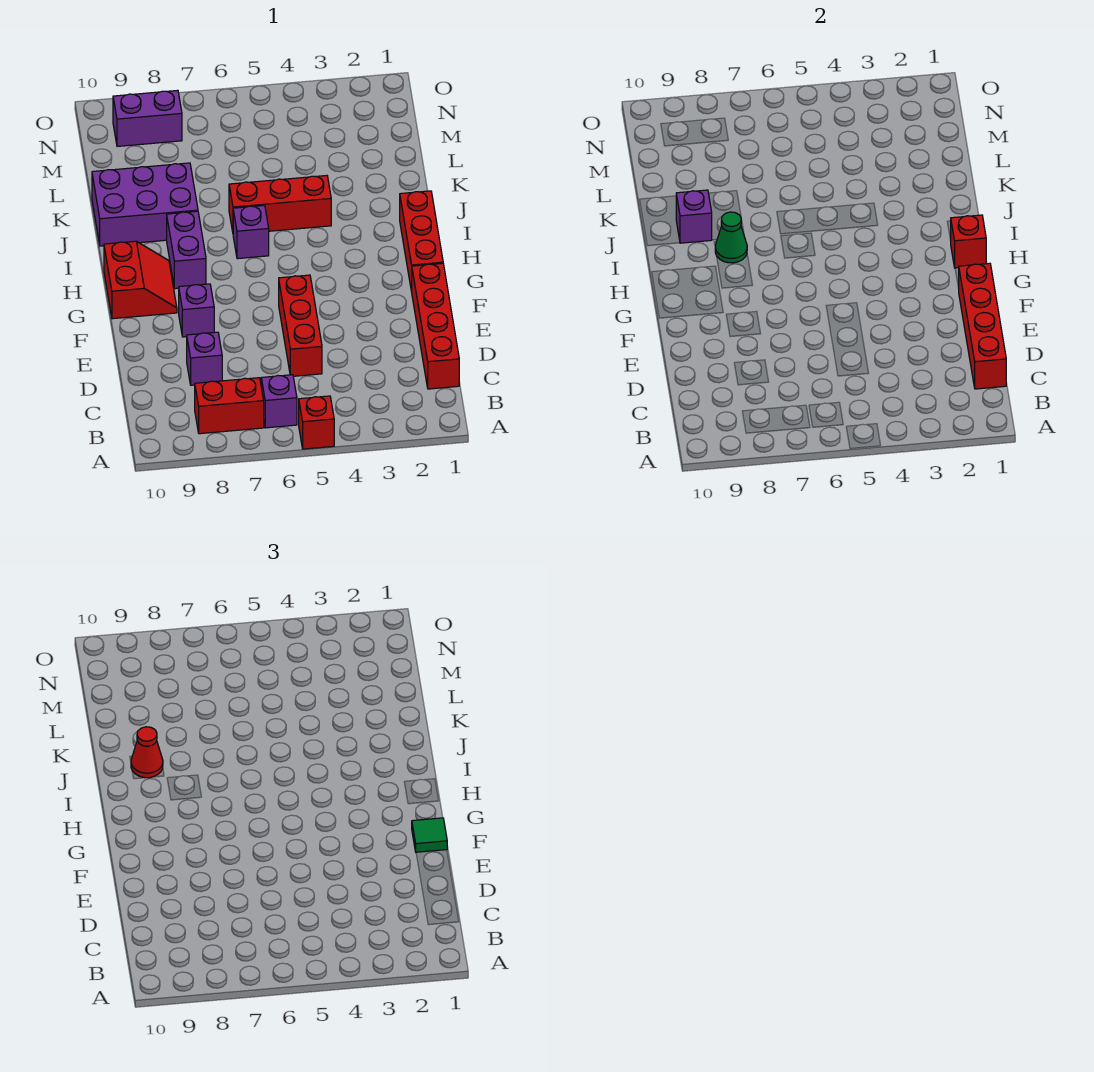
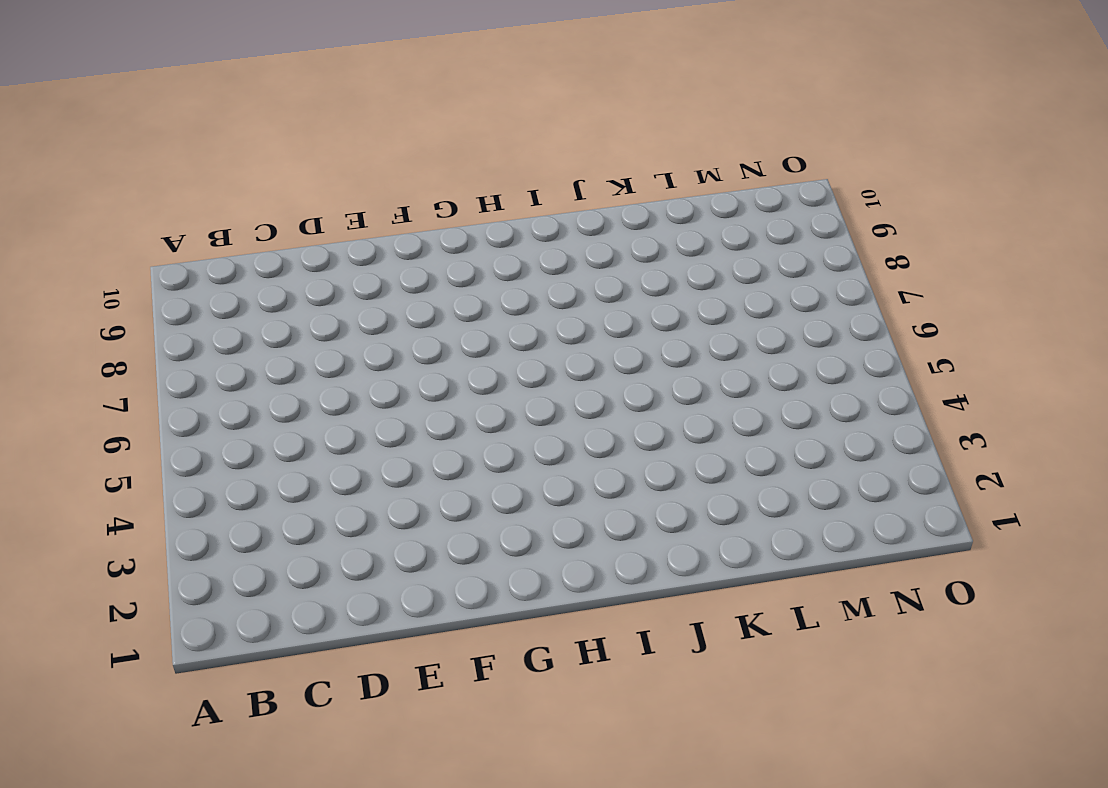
none -> red 1x1 brick [299,396,334,449]
none -> purple 1x1 brick [261,375,297,428]
none -> red 1x2 brick [195,378,264,434]

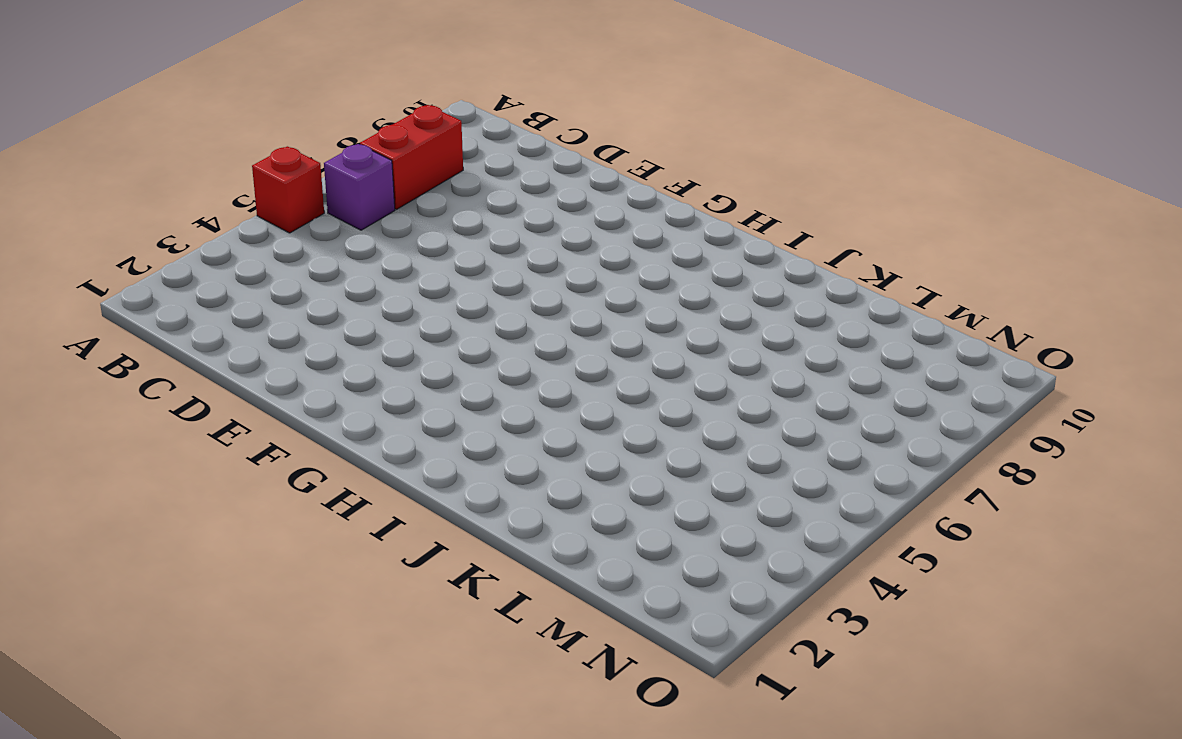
none -> red 1x4 brick [412,263,459,389]
none -> red 1x3 brick [279,275,322,376]
none -> purple 1x1 brick [187,332,222,385]

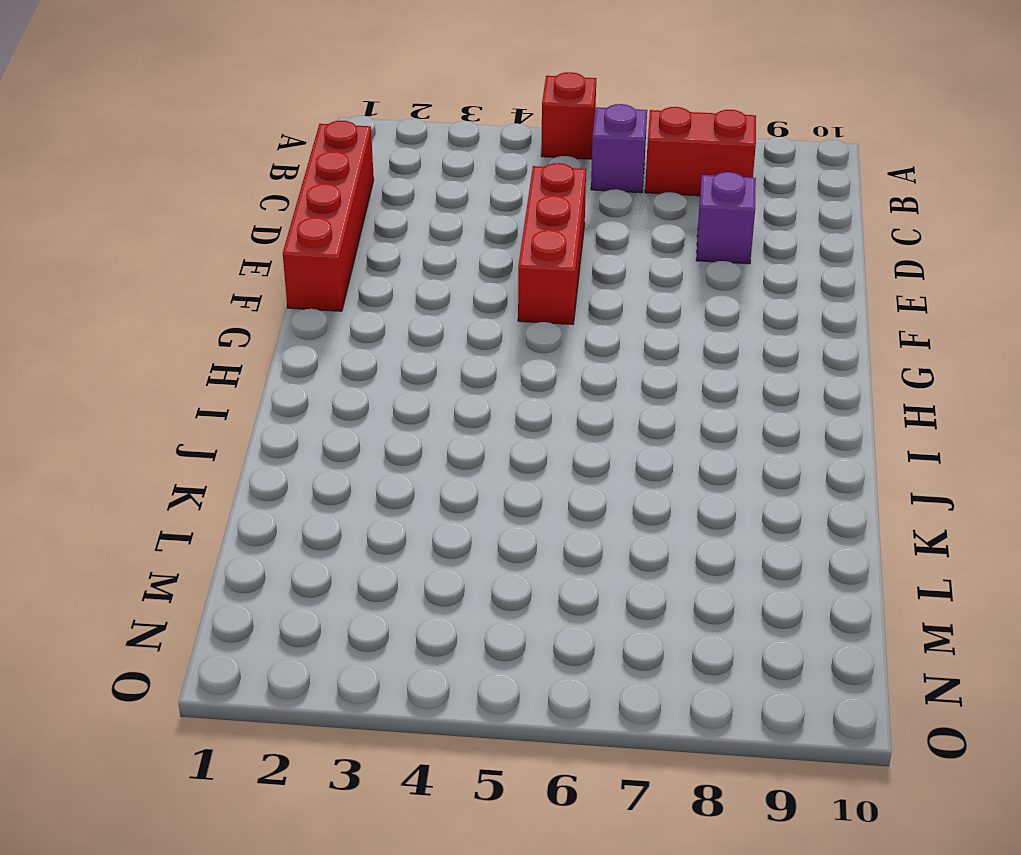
none -> purple 1x1 brick [179,284,214,337]
none -> red 1x3 brick [400,191,443,292]
none -> red 2x2 slope [104,241,177,319]

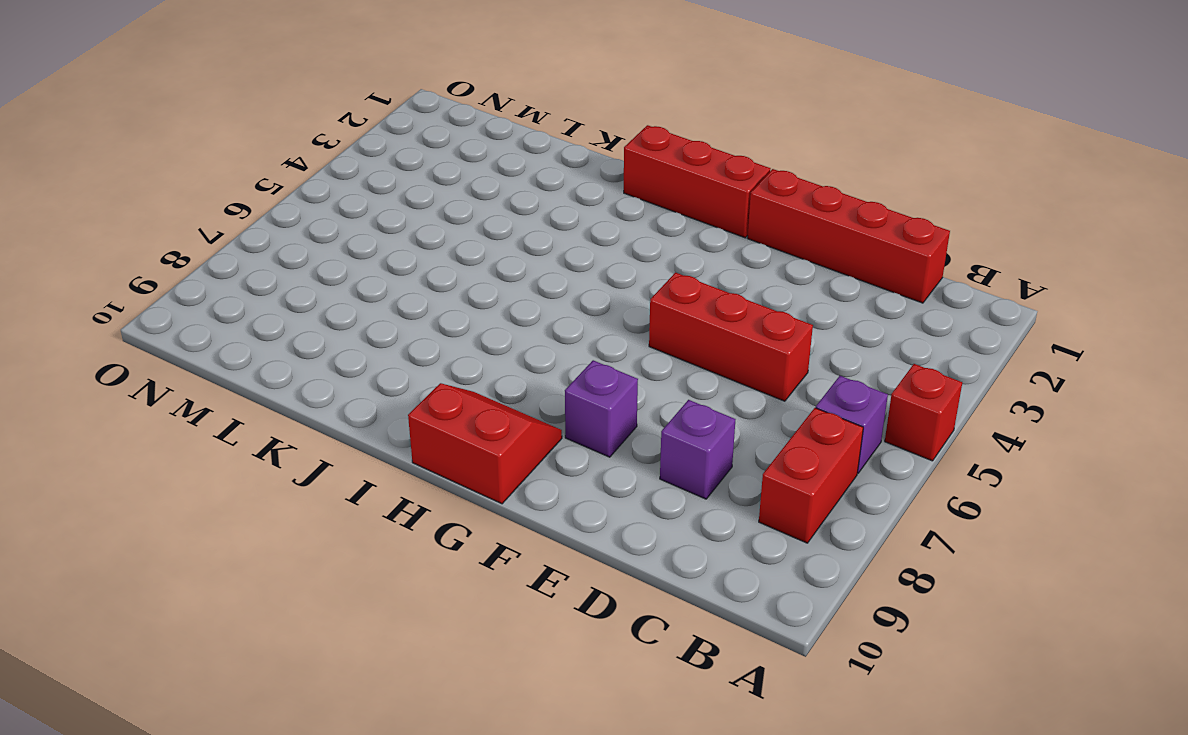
none -> purple 1x2 brick [167,211,206,289]
none -> purple 1x1 brick [233,205,269,259]
none -> red 1x3 brick [229,176,331,232]

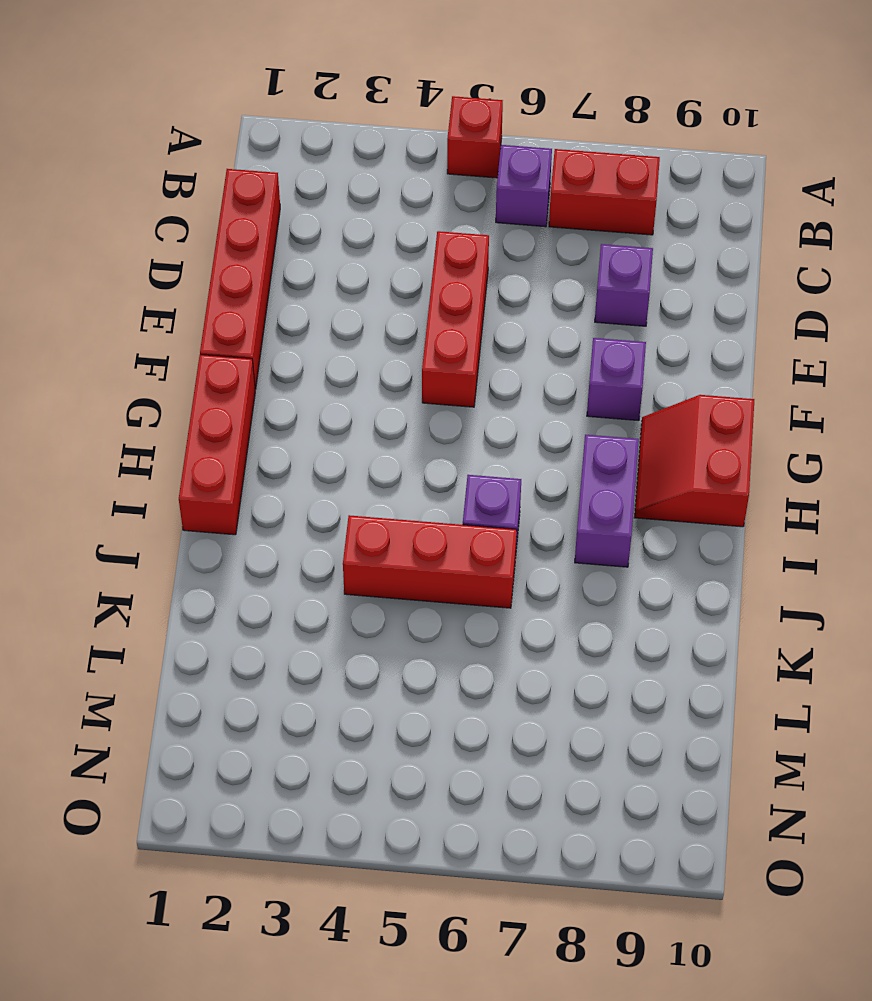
none -> purple 2x3 brick [92,163,198,246]
none -> purple 1x2 brick [113,90,182,146]
none -> red 1x4 brick [959,263,1006,389]

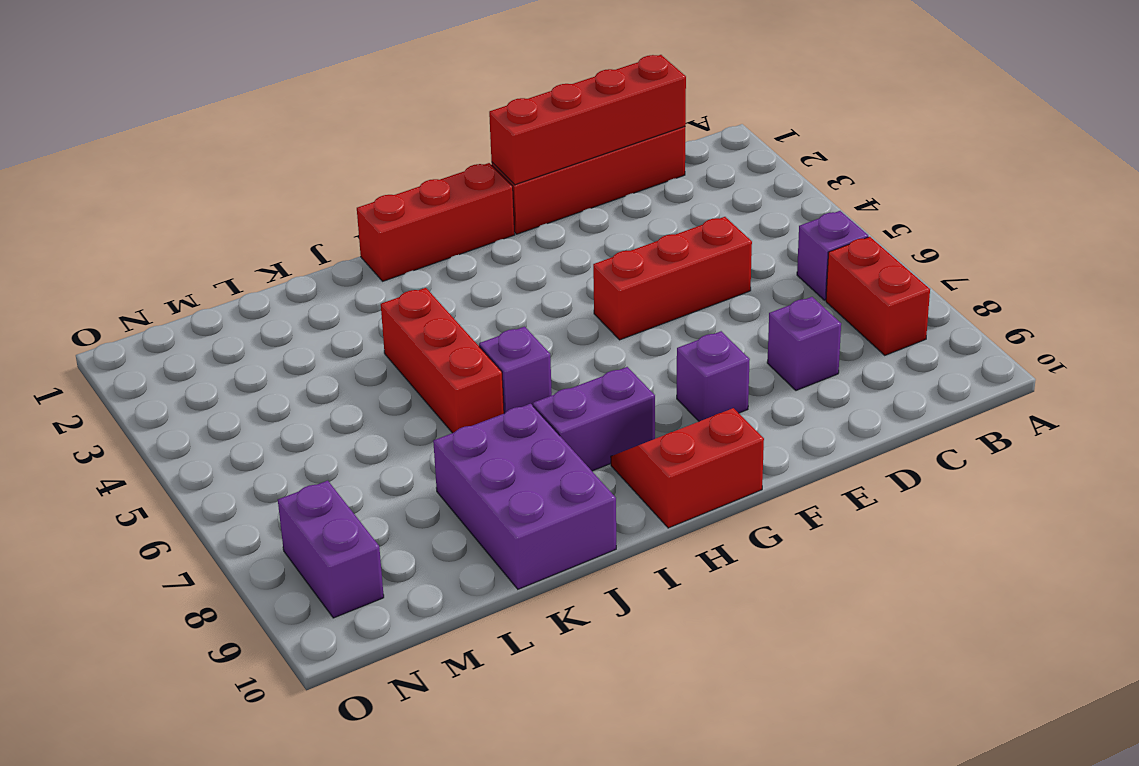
none -> red 1x1 brick [299,396,334,449]
none -> red 1x1 brick [951,215,986,268]
none -> green 1x1 cone [715,212,747,263]

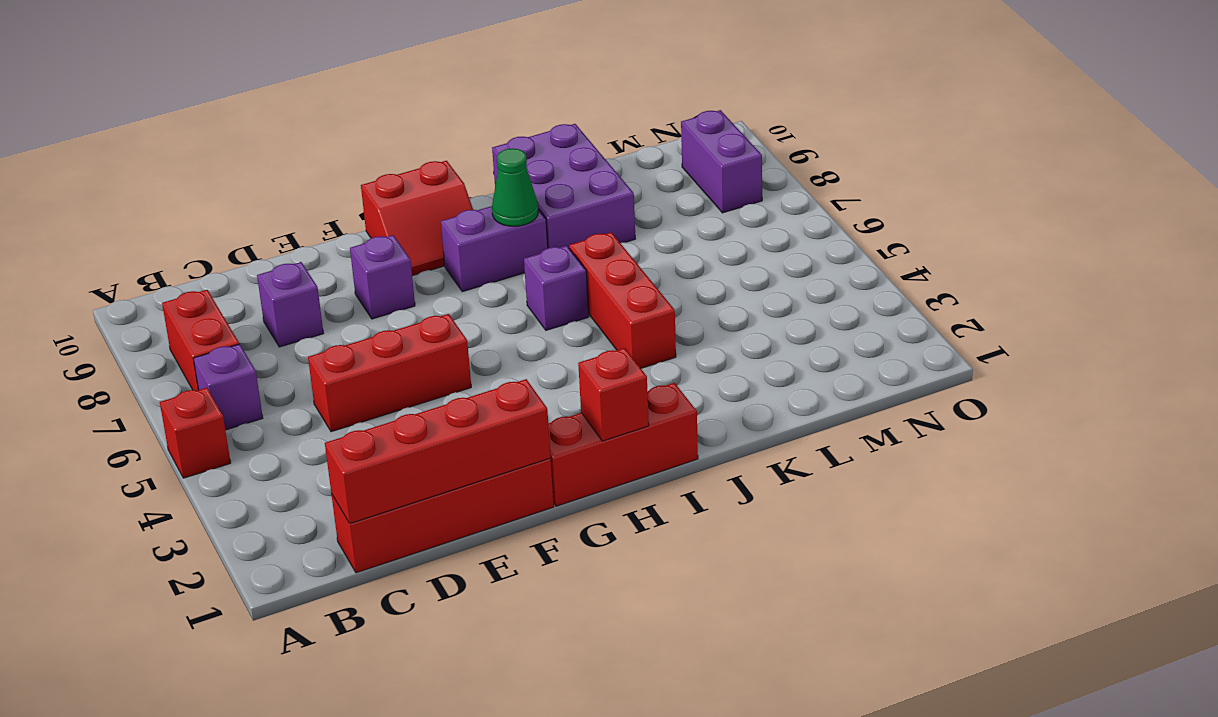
none -> purple 1x1 brick [676,190,712,243]
none -> green 1x1 tile [412,818,447,852]
none -> red 1x1 cone [131,727,163,778]

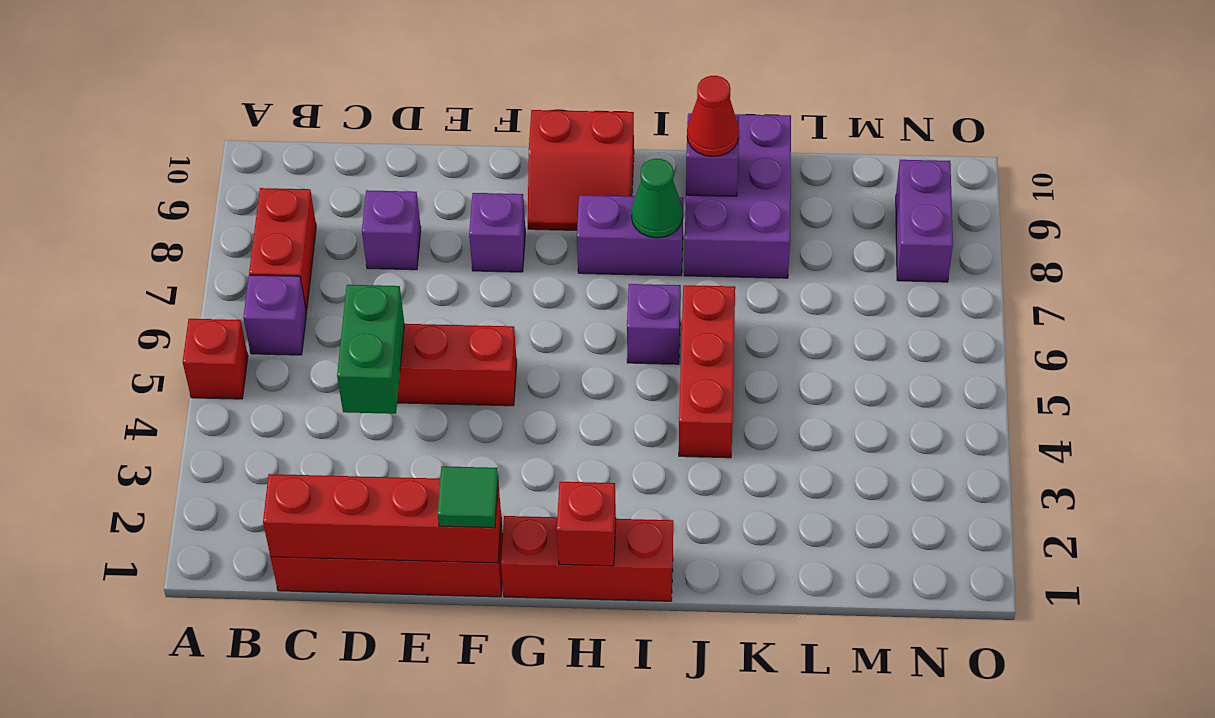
green 1x2 brick [337,285,404,414] -> none

